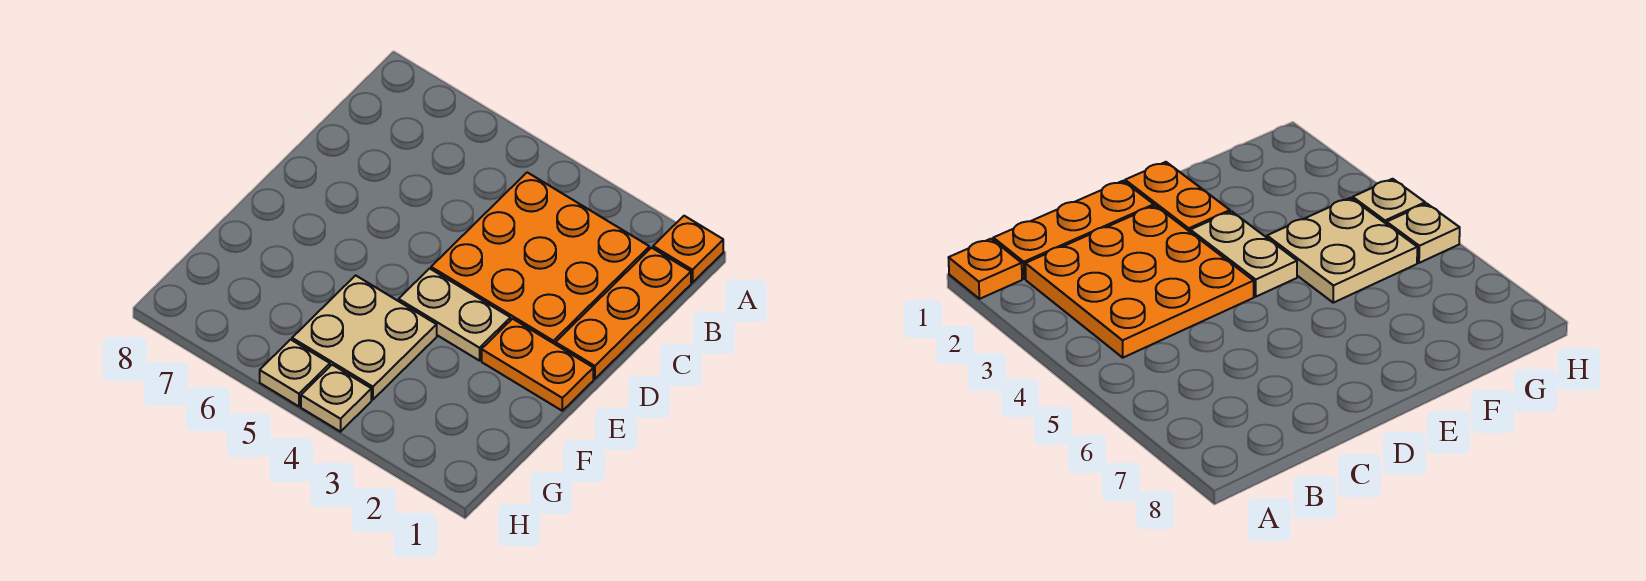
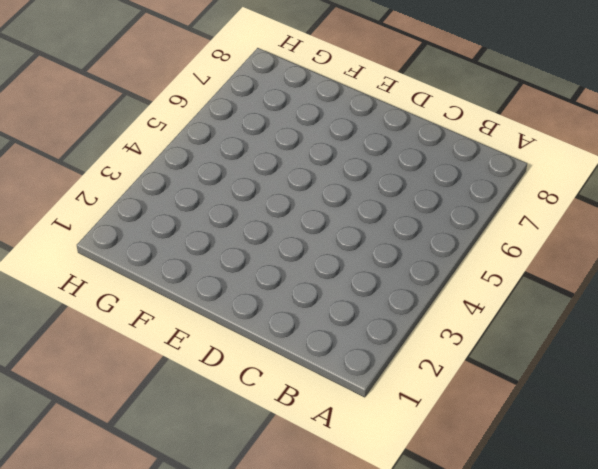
none -> orange 1x1 plate [653,216,723,283]
none -> orange 1x3 plate [556,248,691,379]

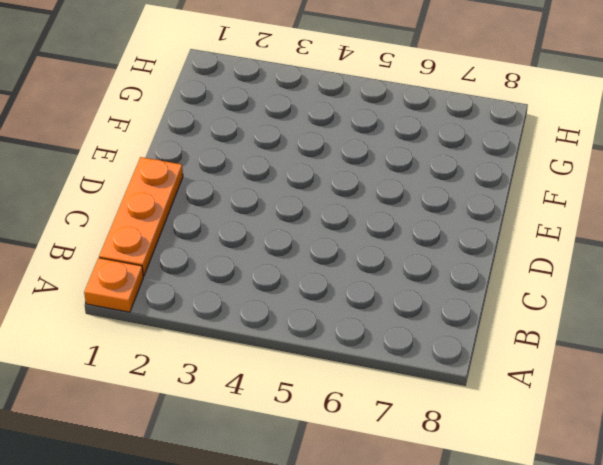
none -> orange 3x3 plate [431,172,649,345]
none -> orange 1x2 plate [482,319,593,411]

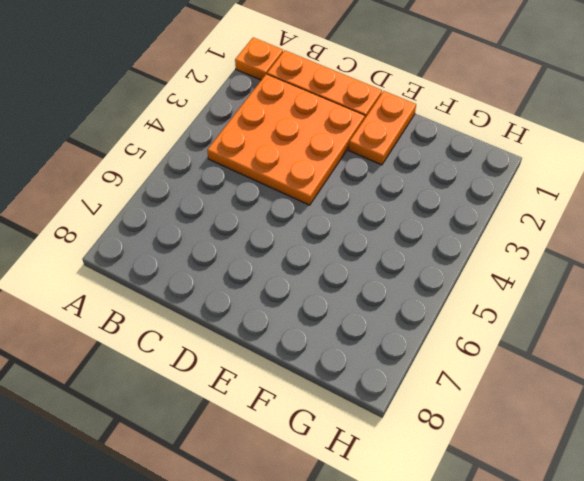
none -> tan 1x2 plate [399,269,510,361]
none -> tan 2x2 plate [292,275,437,400]

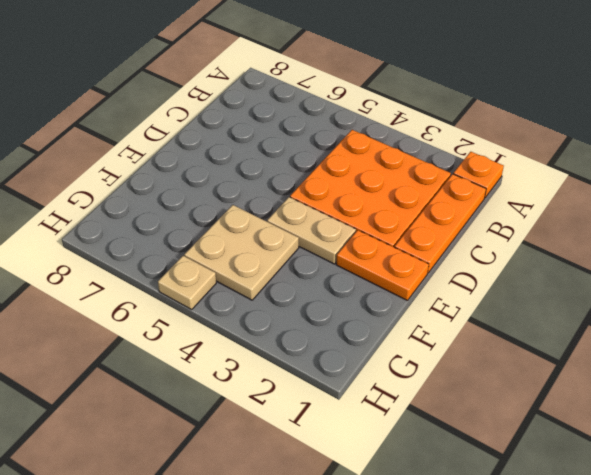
none -> tan 1x1 plate [301,365,371,432]

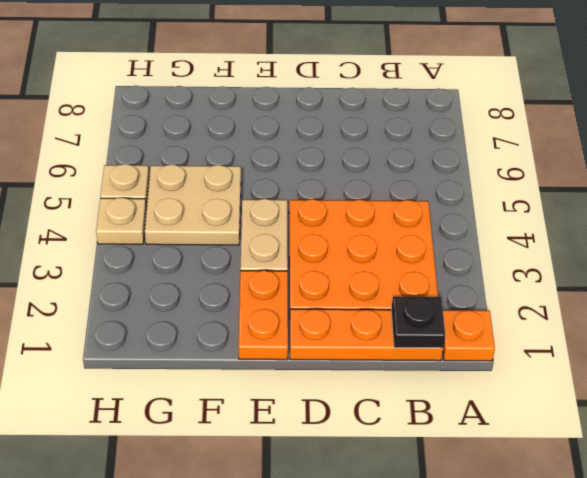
black 1x1 plate [391,297,445,348] -> none

